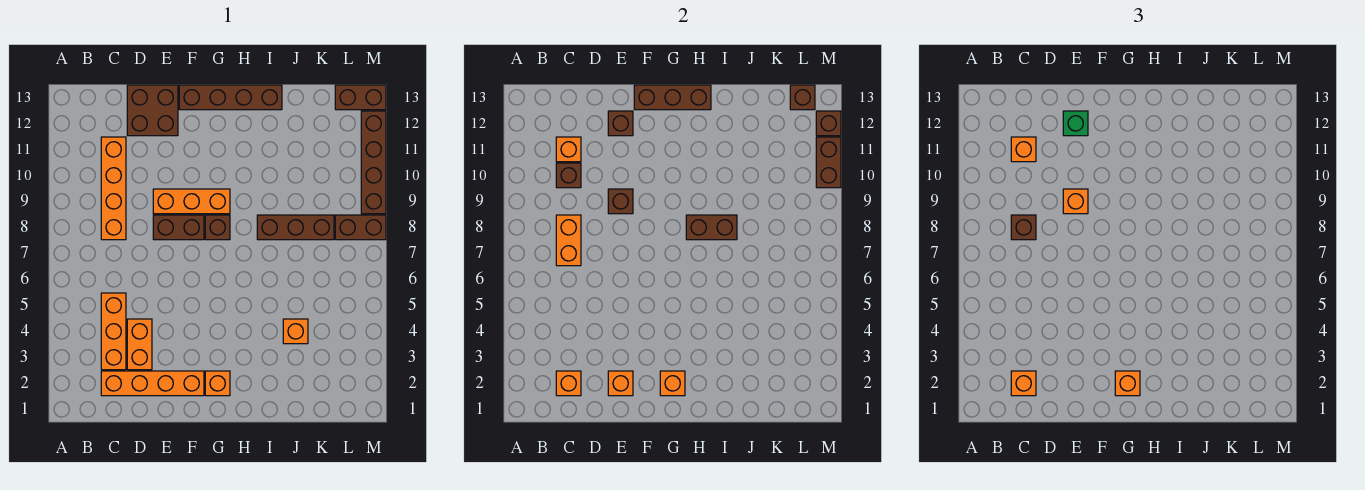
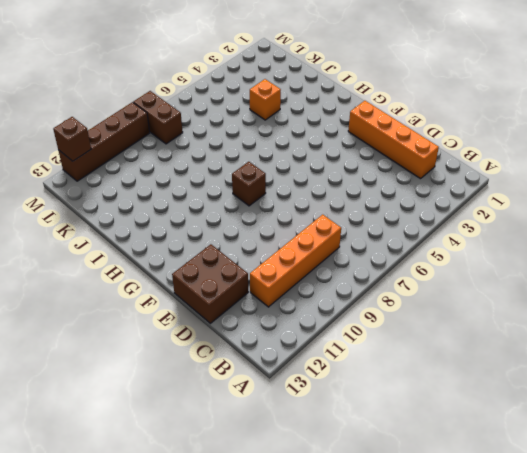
none -> orange 1x3 brick [101,293,126,370]
none -> orange 1x2 brick [127,319,152,370]
none -> brown 1x2 brick [153,215,204,240]
none -> orange 1x3 brick [153,189,230,214]

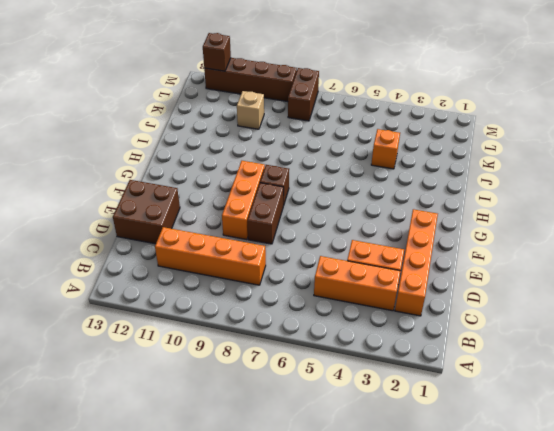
tan 1x1 brick [237,91,264,129] -> none
none -> brown 1x4 brick [179,85,282,110]
none -> orange 1x1 brick [205,371,230,396]
none -> brown 1x3 brick [257,215,334,240]
none -> brown 1x2 brick [335,85,386,110]

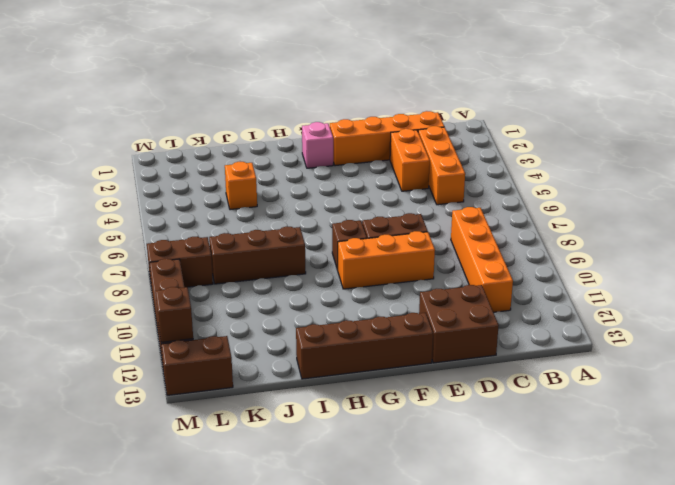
pink 1x1 brick [302,122,333,168] -> orange 1x1 brick [205,371,230,396]
none -> orange 1x1 brick [556,371,581,396]
none -> orange 1x2 brick [556,215,581,266]
none -> brown 1x1 brick [556,163,581,188]
none -> orange 1x1 brick [556,137,581,162]

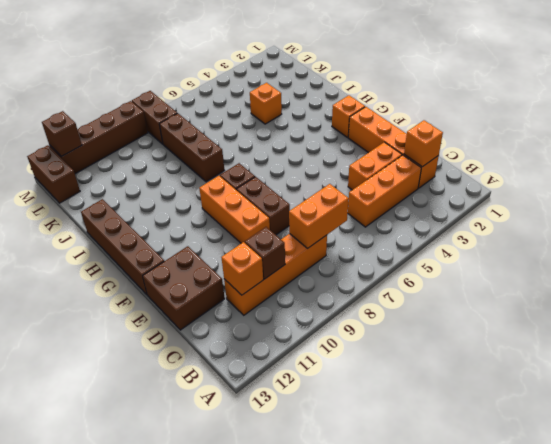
none -> orange 1x1 brick [608,371,633,396]
none -> brown 1x1 brick [608,189,633,214]
none -> brown 1x1 brick [608,111,633,136]
none -> brown 1x3 brick [634,85,711,110]

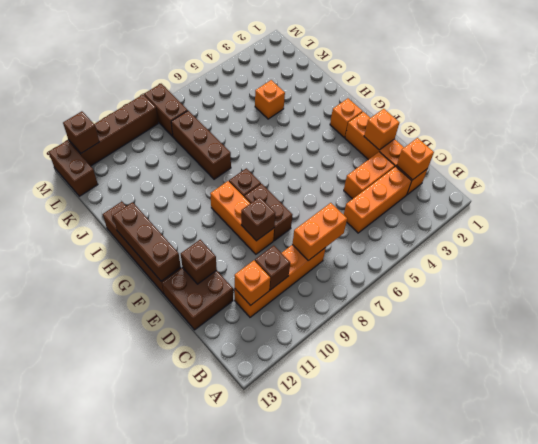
none -> orange 1x1 brick [660,371,685,396]
none -> brown 1x2 brick [686,215,737,240]
none -> brown 1x1 brick [790,85,815,110]
none -> brown 1x2 brick [816,137,841,188]

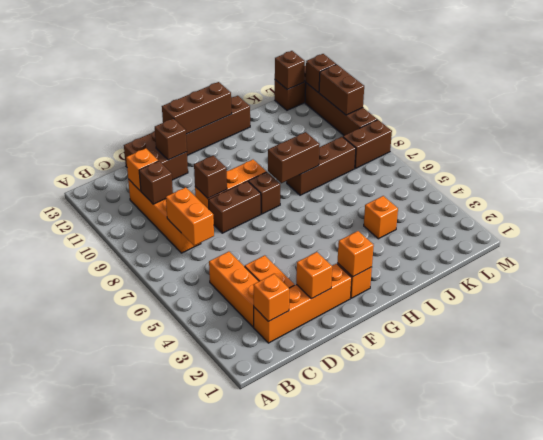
none -> orange 1x1 brick [1011,371,1036,396]
none -> brown 1x1 brick [1011,215,1036,240]
none -> orange 1x1 brick [1011,137,1036,162]
none -> orange 1x1 brick [1063,189,1088,214]

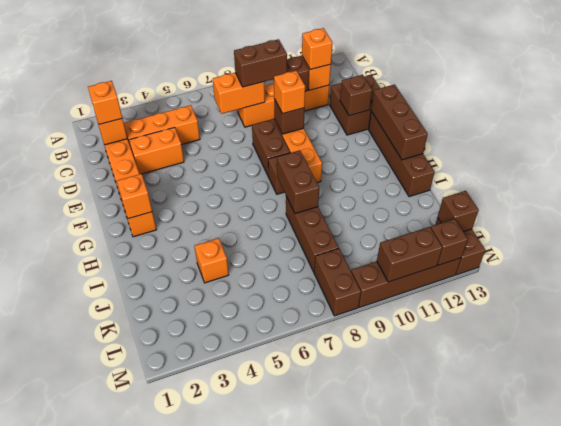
brown 1x2 brick [234,39,287,87] -> brown 1x1 brick [1011,215,1036,240]
none -> orange 1x1 brick [608,371,633,396]
none -> green 1x1 brick [1063,111,1088,136]
none -> orange 1x1 brick [1115,371,1140,396]

